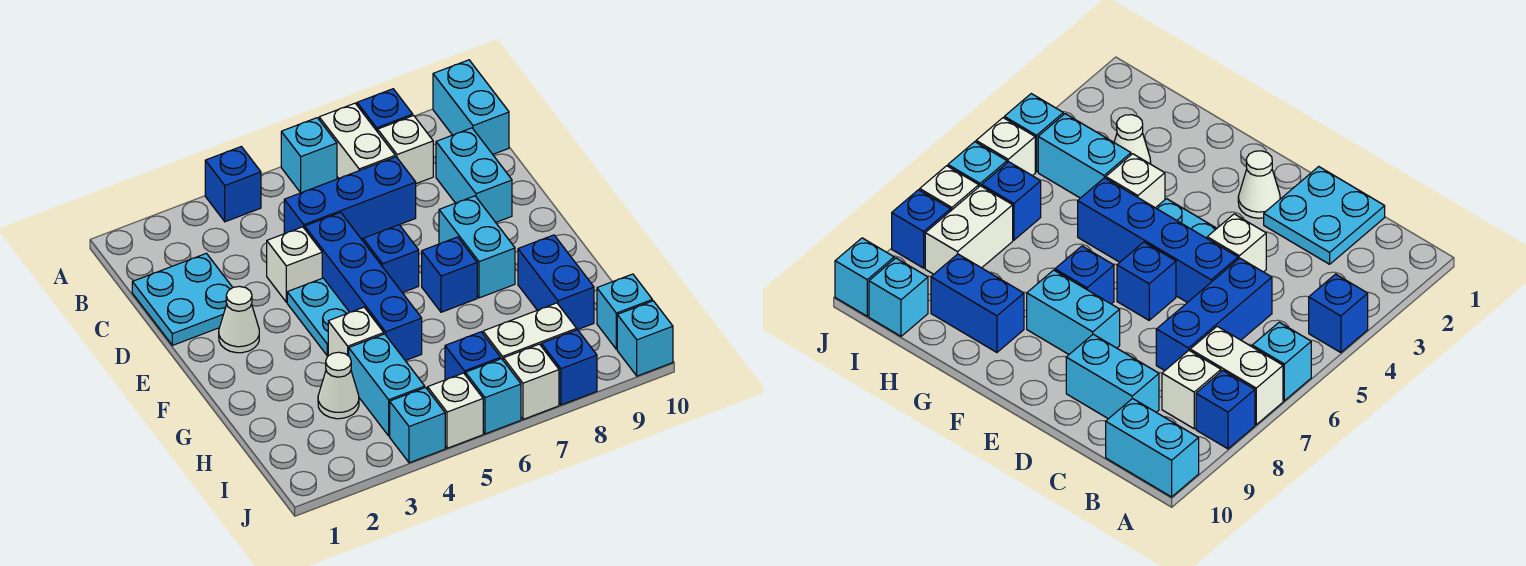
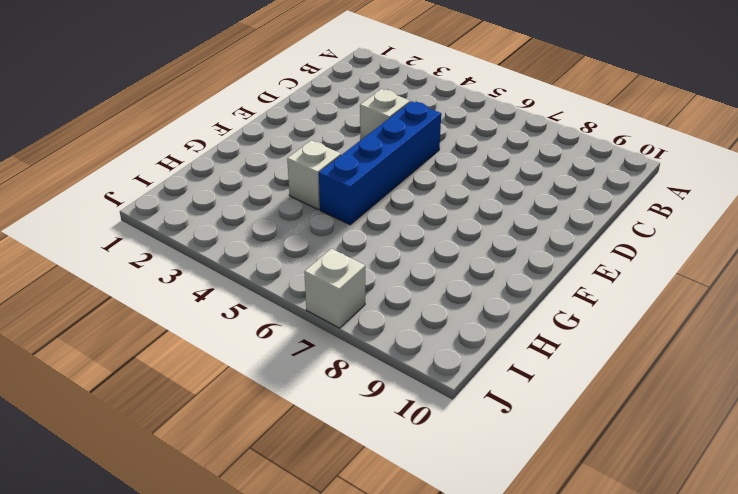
none -> blue 1x1 brick [205,147,261,222]
none -> cyan 1x1 brick [281,118,337,193]
none -> white 1x2 brick [319,103,395,178]

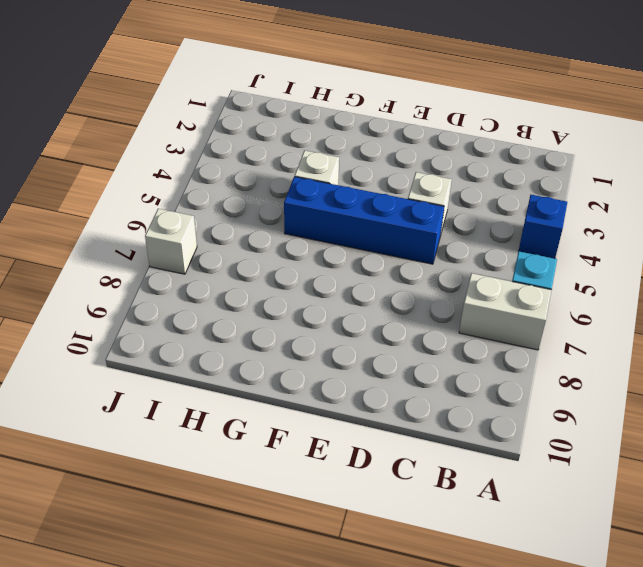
none -> blue 1x1 brick [357,89,413,132]
none -> cyan 1x2 brick [433,60,509,154]
none -> white 1x1 brick [378,116,433,184]

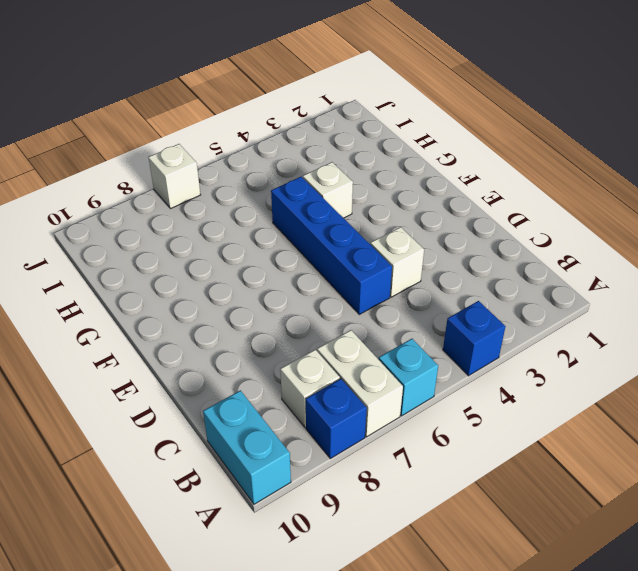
none -> cyan 2x2 plate [132,253,233,345]
none -> blue 1x3 brick [284,157,416,239]
none -> cyan 1x2 brick [436,128,512,222]

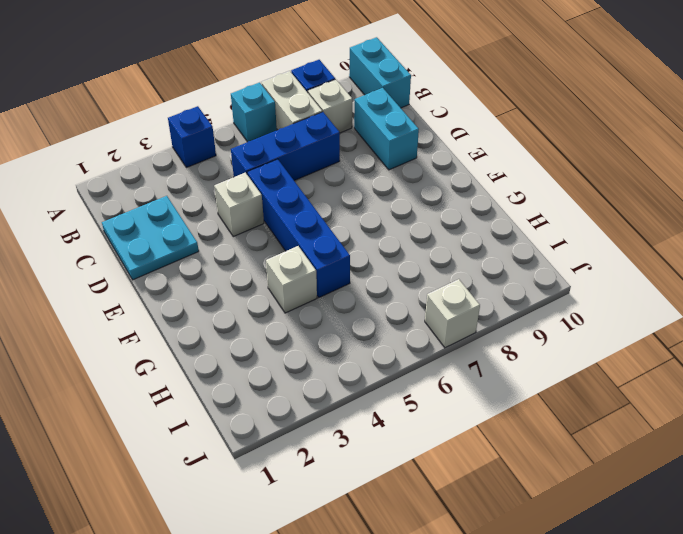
none -> white 1x1 cone [219,286,259,353]
none -> cyan 1x2 plate [287,278,349,356]
none -> blue 1x1 brick [363,225,419,293]

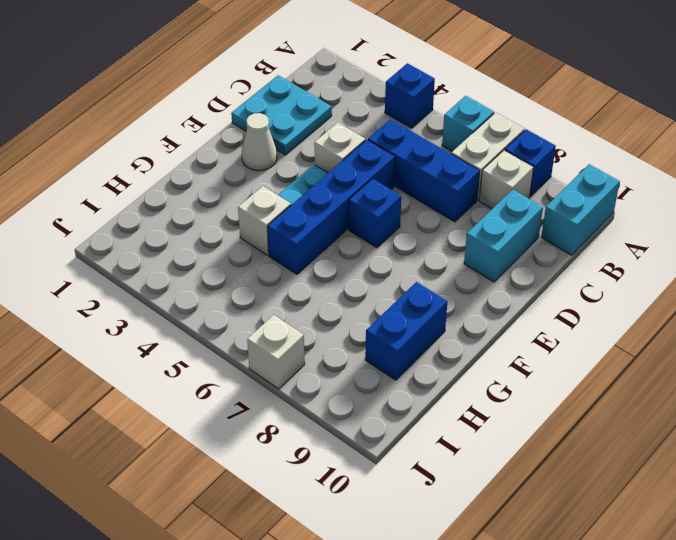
none -> cyan 1x2 brick [439,196,515,298]
none -> blue 1x1 brick [422,237,477,312]
none -> white 1x1 cone [318,352,359,419]

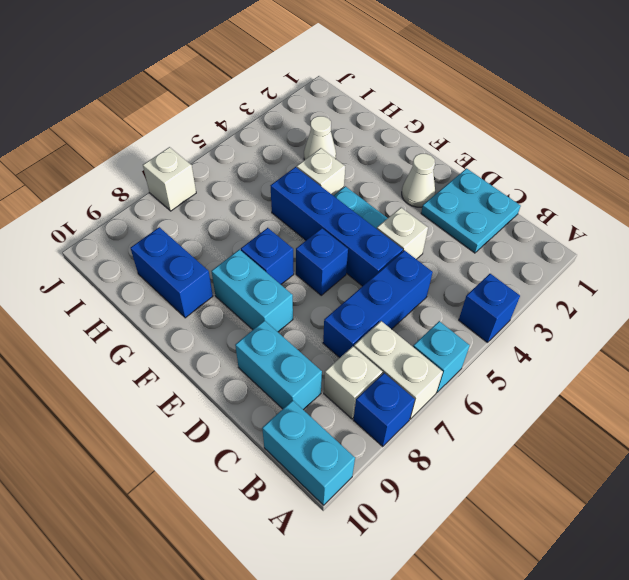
none -> cyan 1x2 brick [349,334,425,436]
none -> blue 1x1 brick [445,332,501,380]
none -> white 1x2 brick [483,303,577,360]

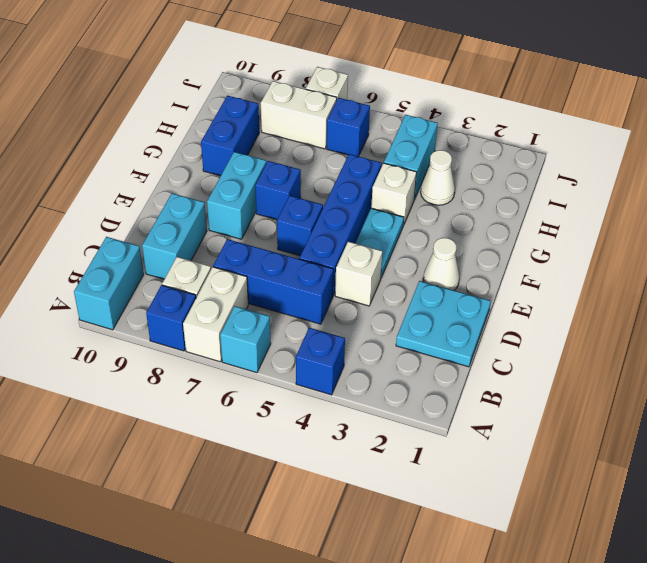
none -> cyan 1x1 brick [597,274,652,349]
none -> cyan 1x1 brick [390,388,445,463]
none -> white 1x1 brick [428,373,483,448]

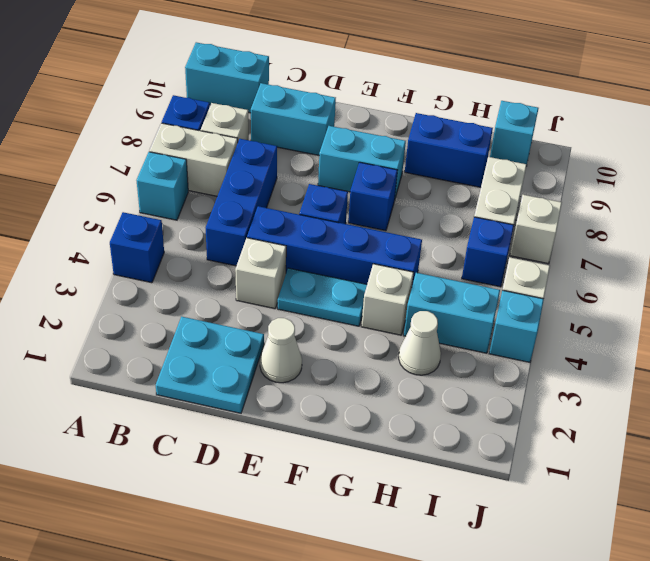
none -> cyan 1x1 brick [466,359,521,434]
none -> blue 1x1 brick [541,330,597,405]
none -> cyan 1x1 brick [617,301,673,376]

